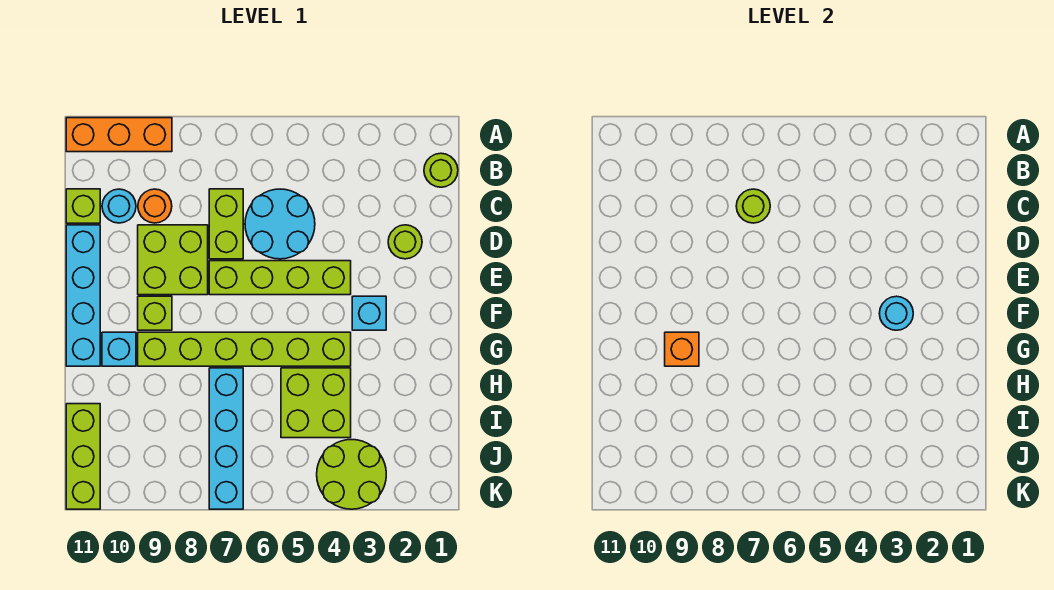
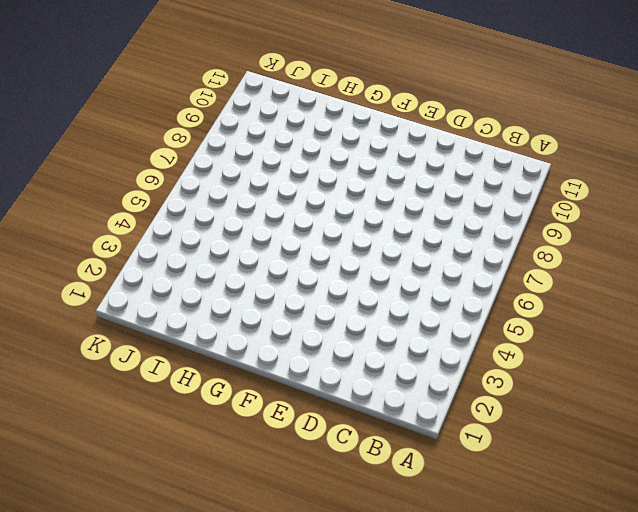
none -> orange 1x3 brick [66,118,172,152]
none -> lime 1x1 round brick [424,153,458,187]
none -> cyan 2x2 round brick [245,189,315,259]

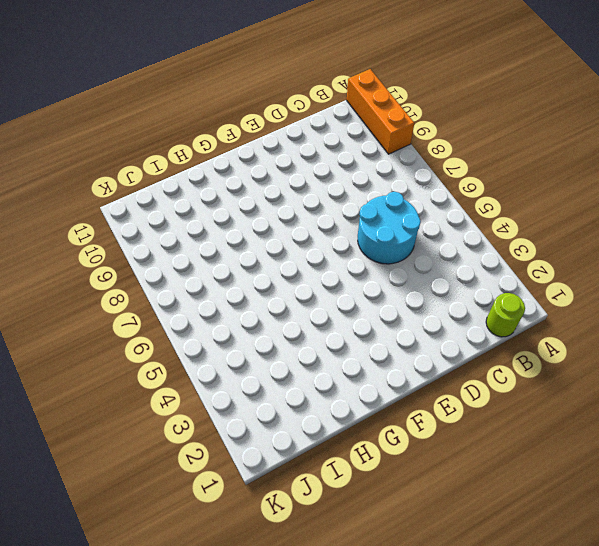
none -> lime 1x2 brick [209,189,243,259]
none -> orange 1x1 round brick [138,189,172,223]
none -> cyan 1x1 round brick [102,189,136,223]

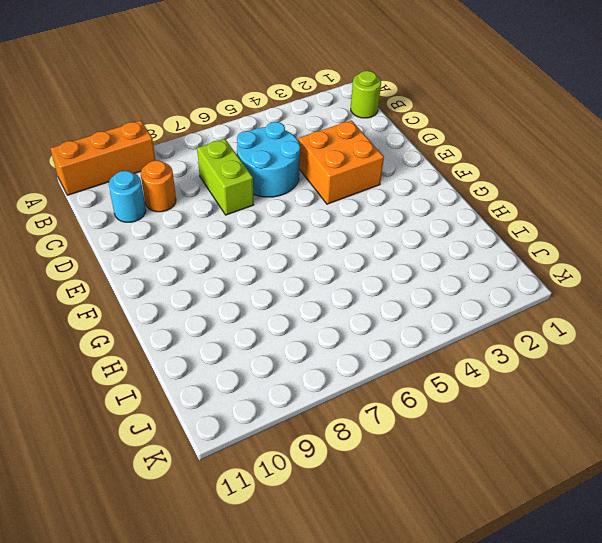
orange 2x2 brick [298,120,384,204] -> lime 1x4 brick [209,261,351,295]
none -> lime 1x1 brick [66,189,100,223]
none -> lime 1x1 round brick [388,225,422,259]
none -> lime 2x2 brick [138,225,208,295]

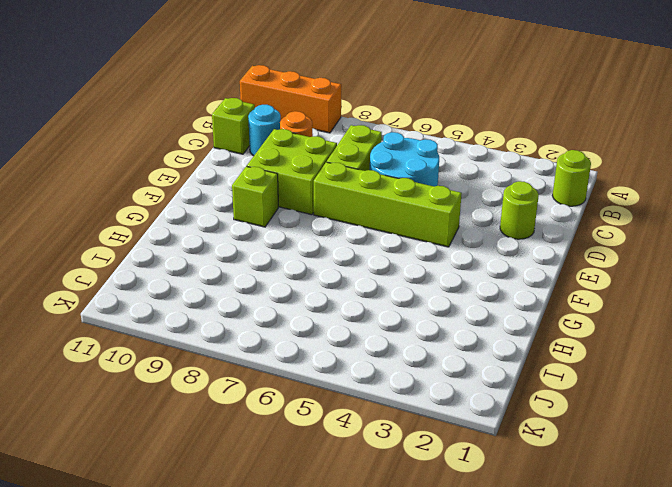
none -> cyan 1x4 brick [66,225,100,366]
none -> cyan 1x1 brick [352,296,386,330]
none -> lime 1x6 brick [138,332,351,366]

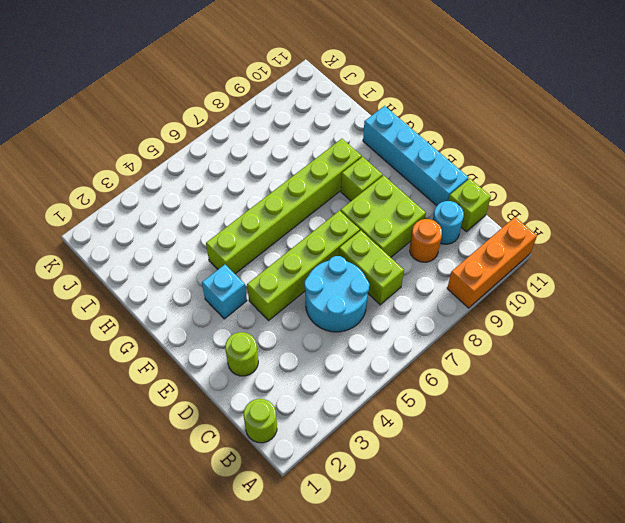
none -> cyan 1x1 brick [102,332,136,366]
none -> lime 2x2 brick [281,368,351,438]
none -> cyan 1x4 brick [209,368,243,509]

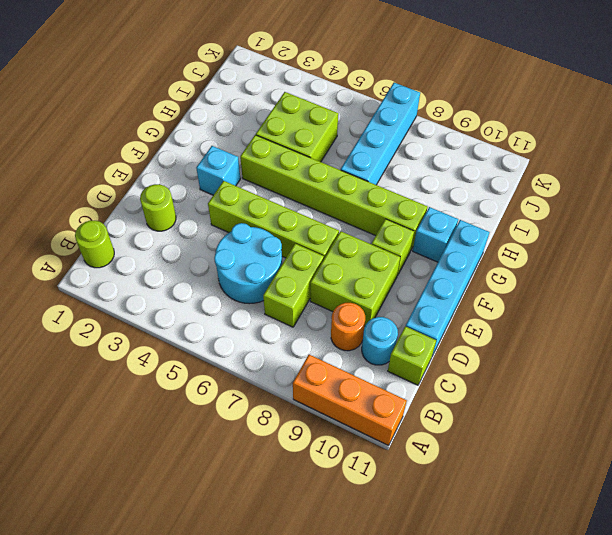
none -> lime 1x3 brick [66,404,100,509]
none -> lime 2x2 round brick [317,440,386,509]
none -> lime 1x1 round brick [736,189,770,223]

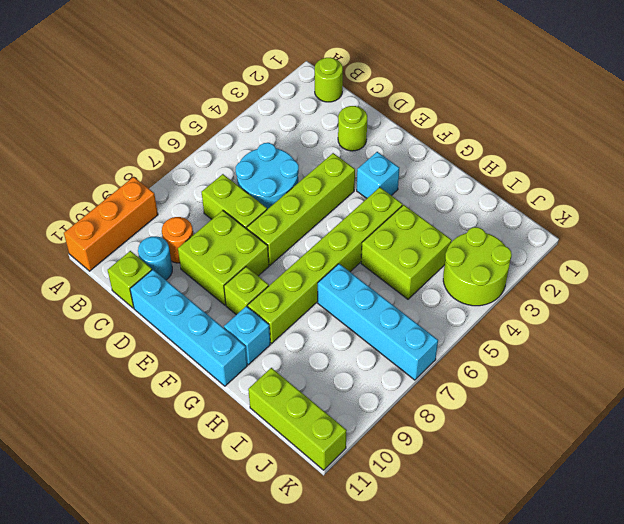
none -> lime 1x1 round brick [736,189,770,223]
none -> cyan 1x1 round brick [879,296,913,330]
none -> orange 1x1 brick [665,332,699,366]

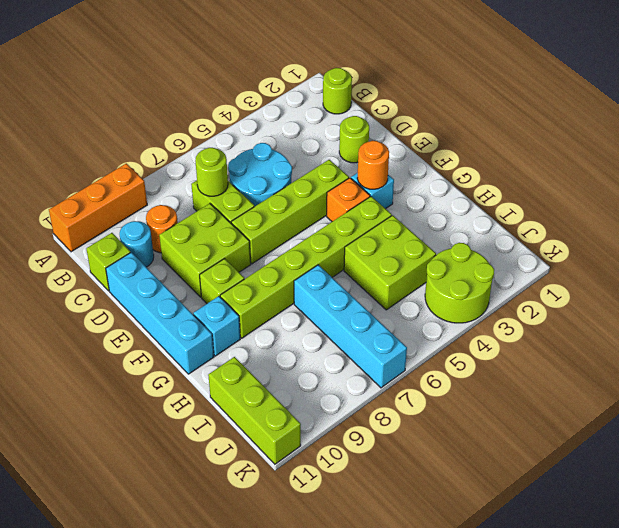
orange 1x1 round brick [357,141,389,189] -> cyan 1x1 round brick [879,296,913,330]
orange 1x1 brick [327,178,370,222] -> orange 1x1 brick moved to [665,332,699,366]

